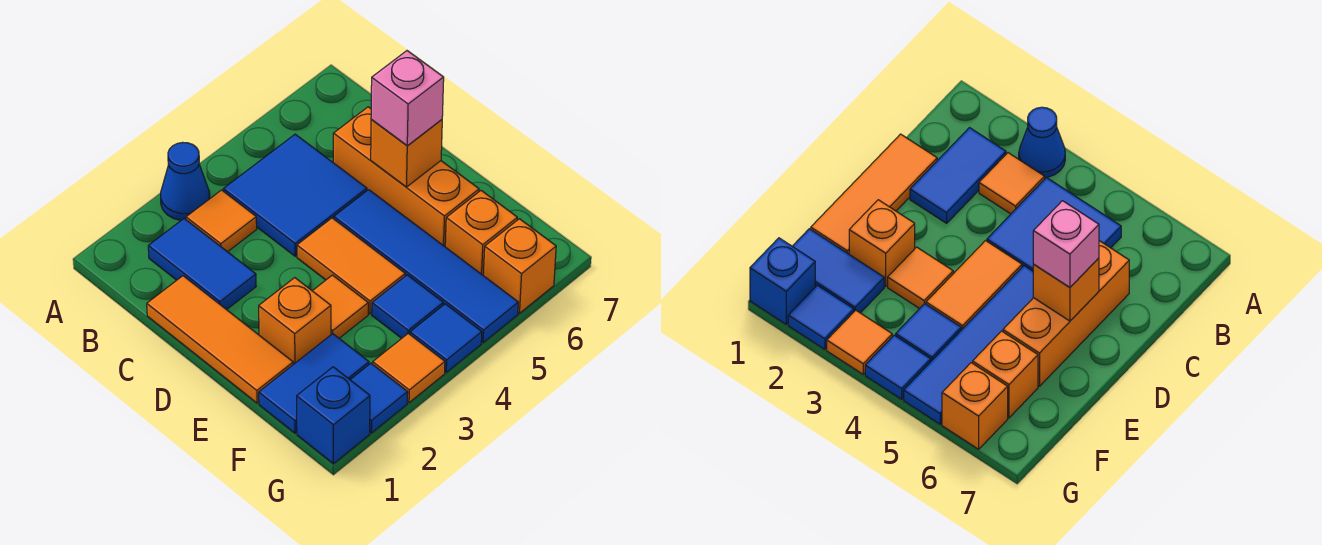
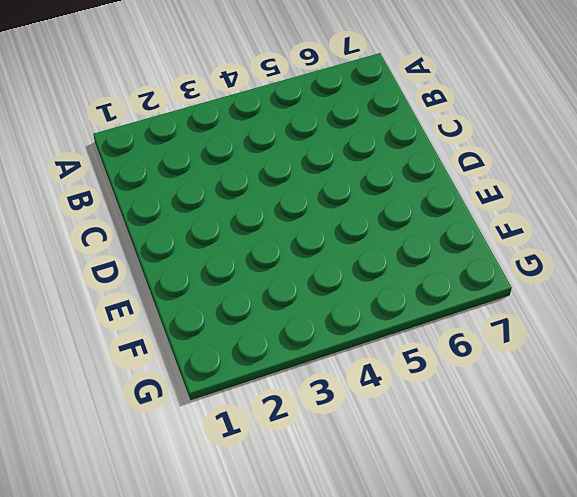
none -> blue 1x1 cone [161,142,210,220]
none -> blue 1x2 tile [148,218,256,310]
none -> orange 1x1 tile [186,190,257,252]

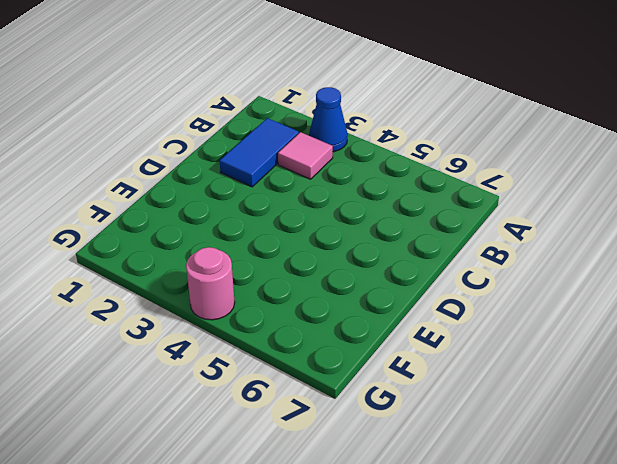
pink 1x1 tile [278,132,333,179] -> orange 1x1 tile [186,190,257,252]
pink 1x1 round brick [186,247,235,320] -> blue 1x1 tile [410,304,482,372]
none -> blue 2x2 tile [223,134,367,256]
none -> orange 1x3 tile [147,276,293,403]
none -> orange 1x3 brick [333,107,479,246]

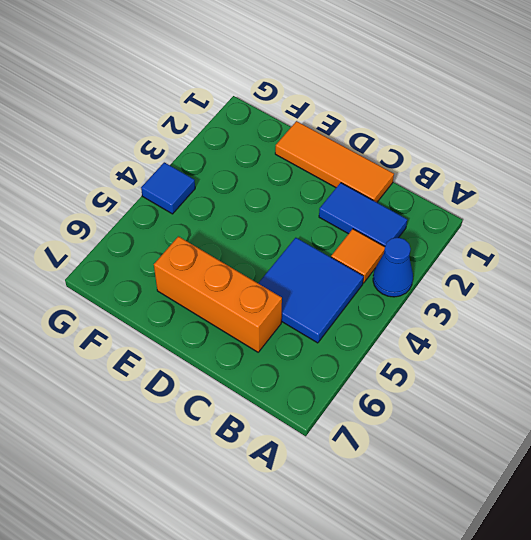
none -> orange 1x2 tile [297,218,405,314]
none -> blue 1x4 tile [334,190,518,343]
none -> orange 1x1 brick [259,278,331,364]

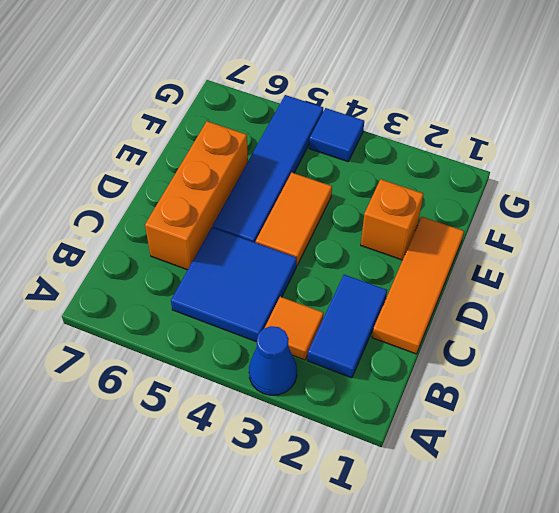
none -> orange 1x1 tile [313,275,368,338]
none -> blue 1x2 tile [259,334,369,433]
none -> blue 1x1 tile [372,275,443,338]

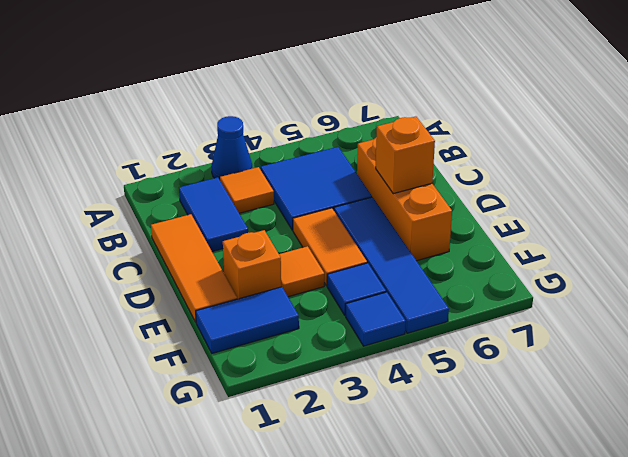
none -> orange 1x1 brick [445,191,517,275]
none -> blue 1x1 brick [297,367,370,464]
none -> blue 1x1 tile [350,363,408,433]

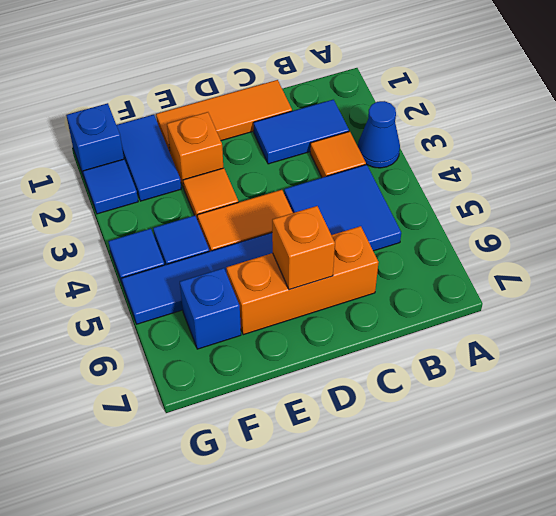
blue 1x1 brick [180,268,241,349] -> orange 1x1 brick [445,191,517,275]
none -> orange 1x1 tile [373,333,445,403]
none -> orange 1x1 brick [483,219,556,313]
none -> pink 1x1 brick [371,51,444,146]

